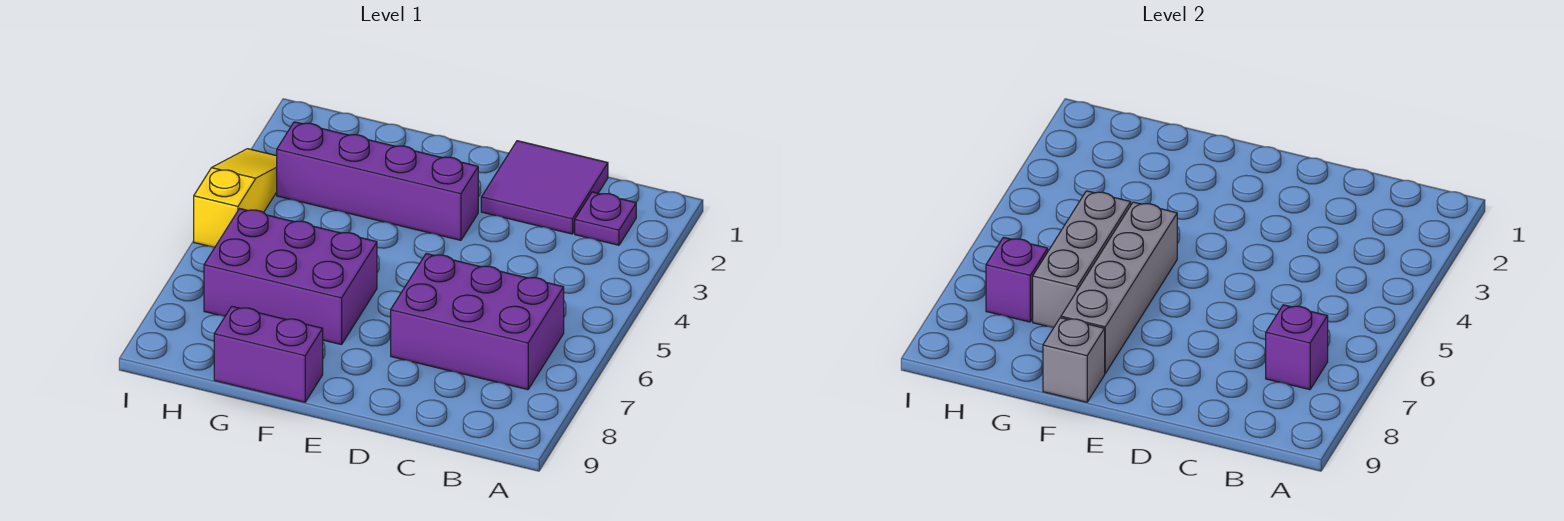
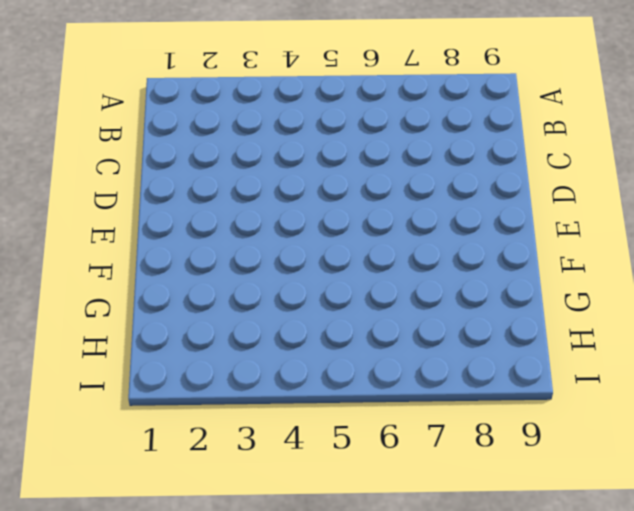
none -> purple 1x1 plate [575,192,636,245]
none -> purple 2x3 brick [391,254,564,390]
none -> purple 2x2 tile [481,141,608,234]

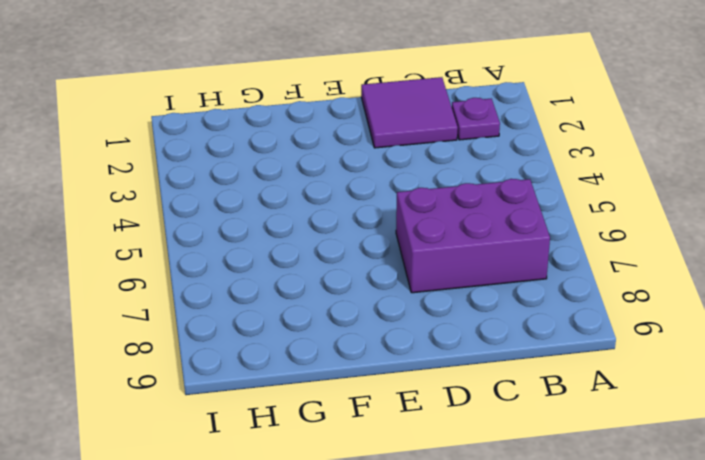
none -> purple 1x4 brick [277,122,478,240]
none -> purple 2x3 brick [204,209,377,345]
none -> purple 1x2 brick [214,307,323,402]

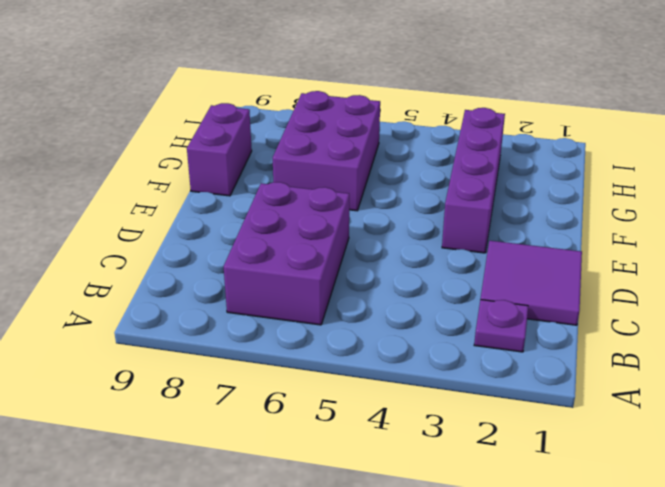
none -> yellow 1x3 slope [194,149,277,247]
none -> purple 1x1 brick [1266,305,1328,390]
none -> grey 1x4 brick [1061,202,1177,373]

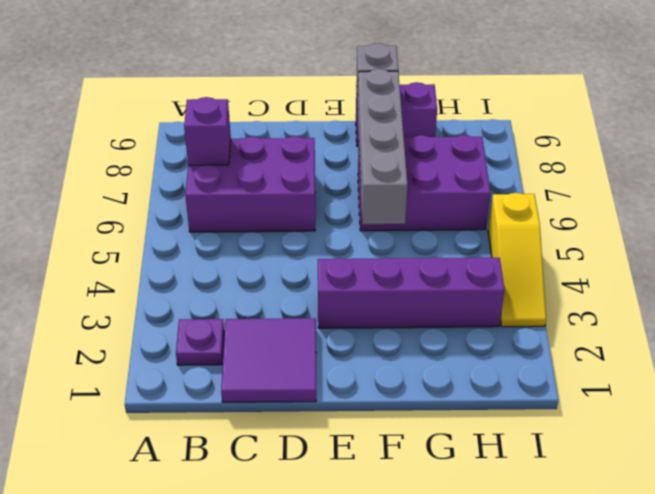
none -> grey 1x3 brick [1033,191,1131,328]
none -> purple 1x1 brick [986,237,1048,322]

